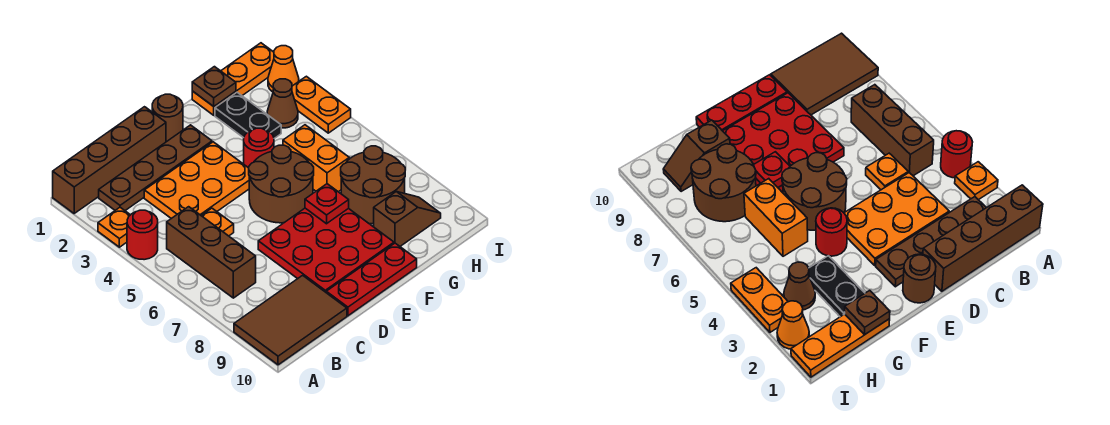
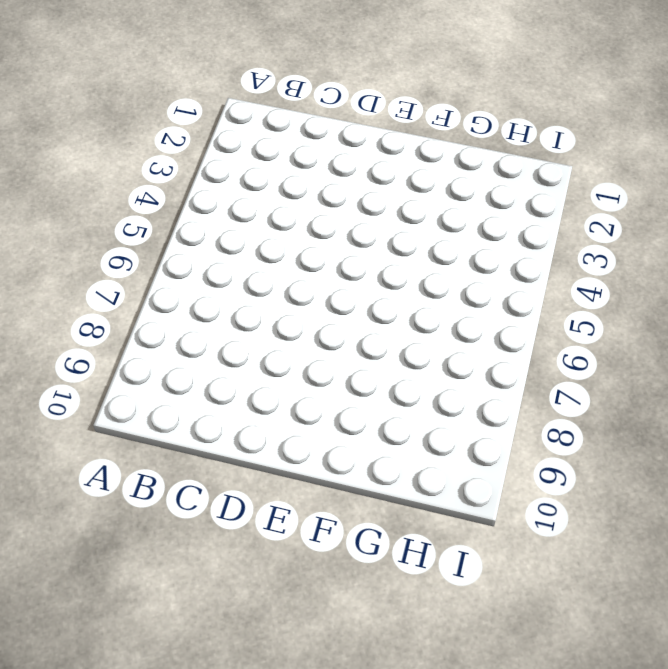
none -> brown 1x4 brick [53,107,166,213]
none -> orange 1x1 plate [98,207,130,247]
none -> red 1x1 round brick [127,210,158,260]

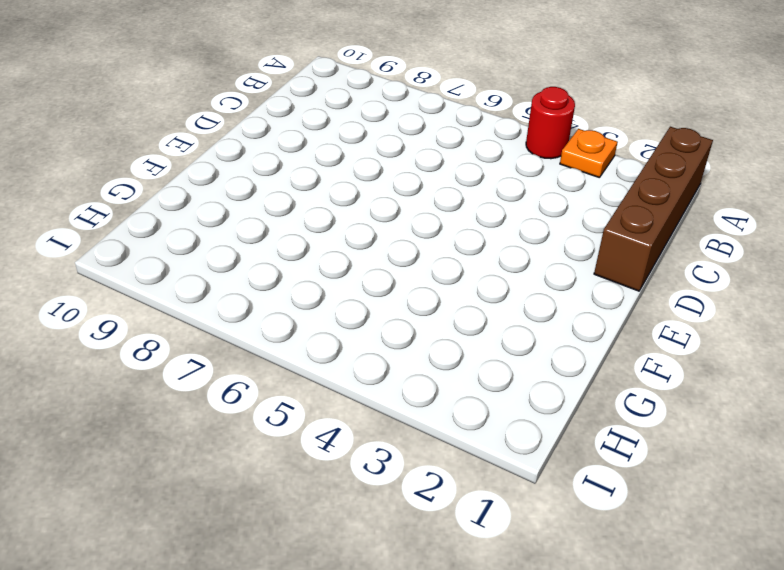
none -> brown 2x3 tile [234,275,347,365]
none -> brown 1x4 plate [99,125,212,210]
none -> brown 1x3 brick [167,207,256,298]

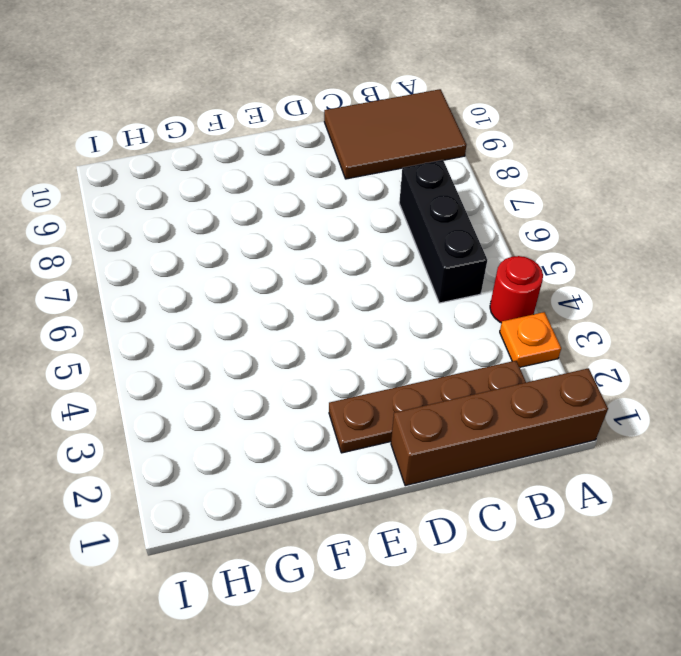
black 1x3 brick [399,160,487,303] -> brown 1x3 brick [167,207,256,298]
none -> orange 2x3 plate [144,142,249,218]
none -> orange 1x1 plate [201,208,234,236]
none -> red 3x3 plate [258,208,394,292]

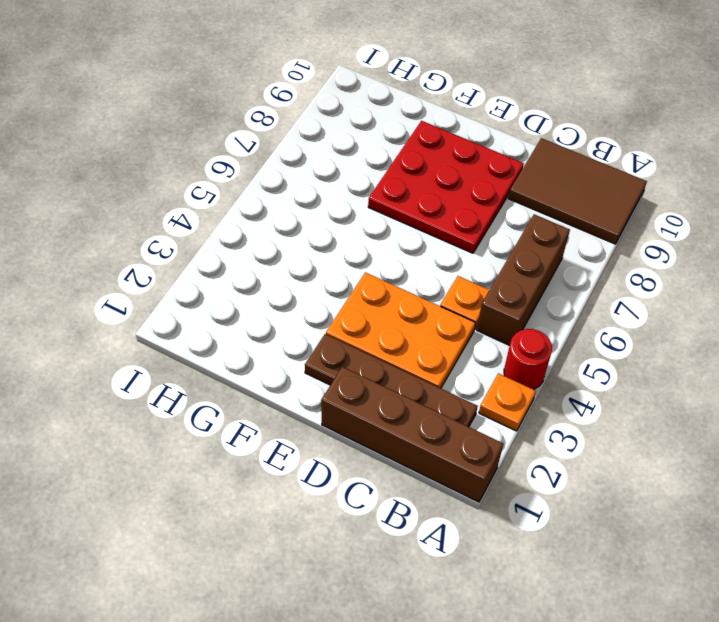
none -> red 1x3 plate [326,243,417,316]
none -> brown 1x1 round brick [152,94,183,142]
none -> brown 2x2 round brick [249,145,314,223]

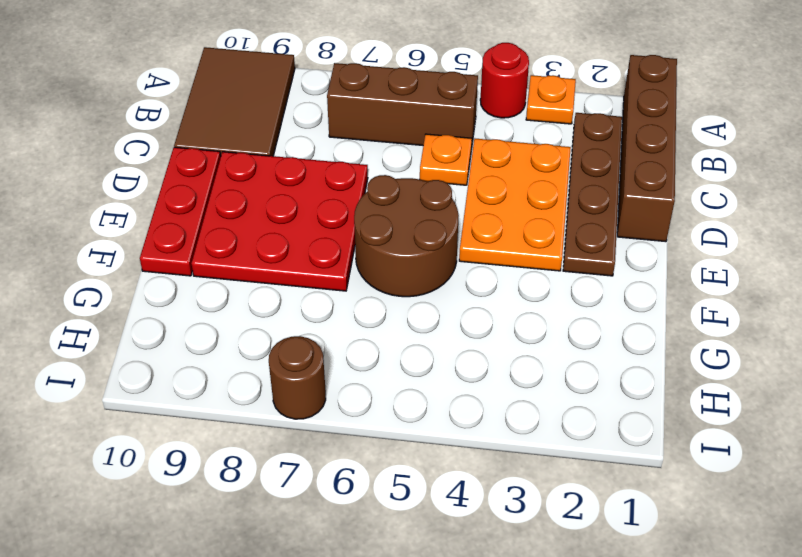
brown 1x1 round brick [269,336,326,419] -> brown 1x1 round brick moved to [152,94,183,142]
none -> red 1x1 round brick [244,128,274,168]
none -> orange 1x3 plate [192,43,274,115]
none -> black 1x2 plate [215,92,281,138]

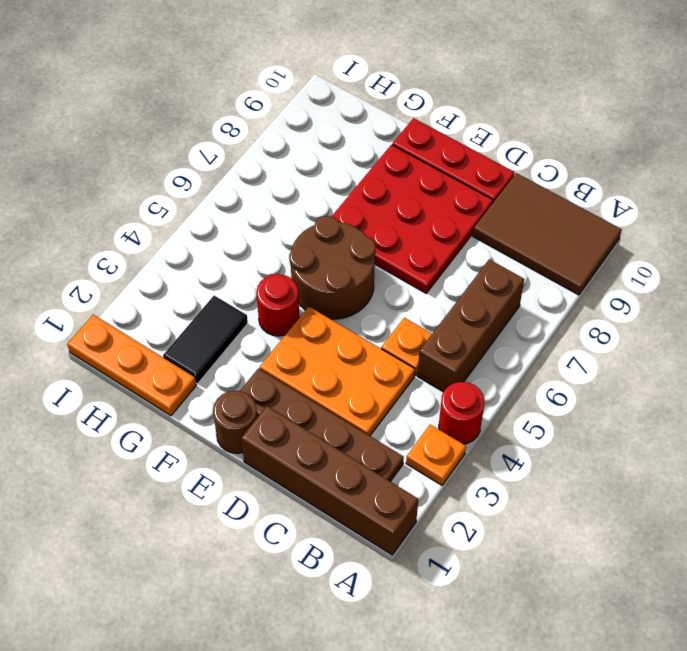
black 1x2 tile [163,296,248,384] -> black 1x2 plate [215,92,281,138]
none -> orange 1x2 brick [283,125,349,192]
none -> brown 2x2 round brick [341,146,405,224]
none -> brown 1x2 slope [374,192,441,246]

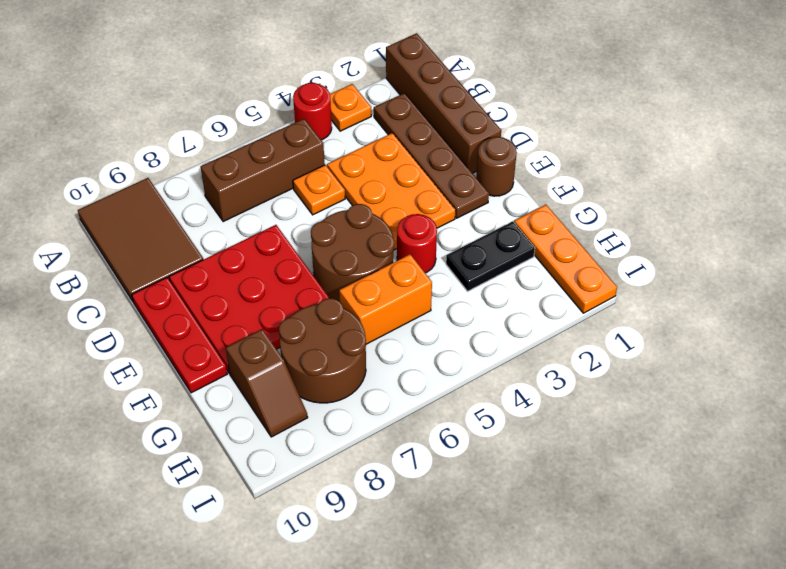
none -> brown 1x1 cone [267,79,298,128]
none -> orange 1x1 cone [268,46,299,92]
none -> orange 1x2 plate [292,76,351,133]

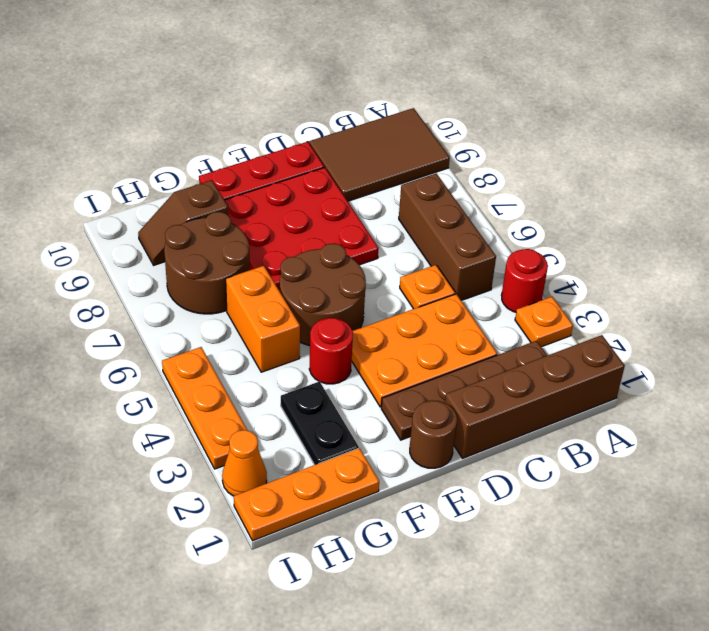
orange 1x3 plate [162,347,248,469] -> orange 1x2 plate [292,76,351,133]
none -> brown 1x1 cone [267,79,298,128]
none -> red 1x1 plate [305,184,349,224]
none -> brown 1x1 plate [192,67,236,106]

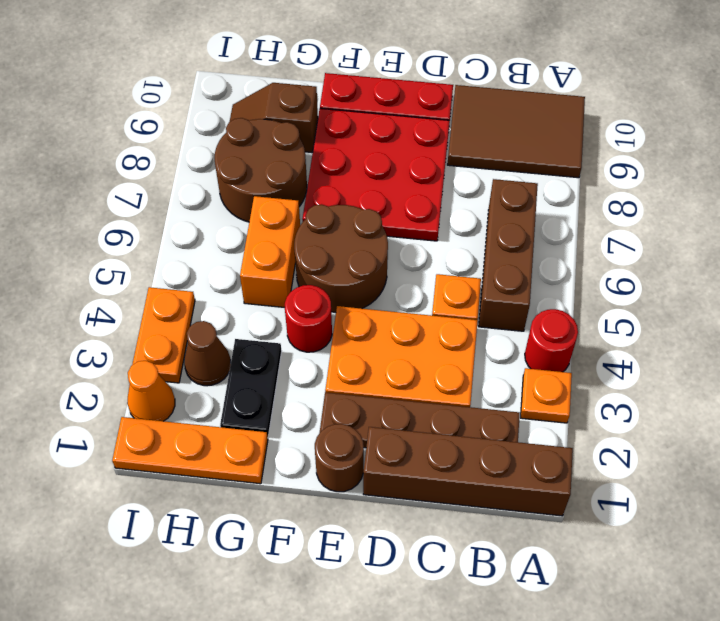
none -> red 1x1 plate [305,184,349,224]
none -> brown 1x1 plate [192,67,236,106]

